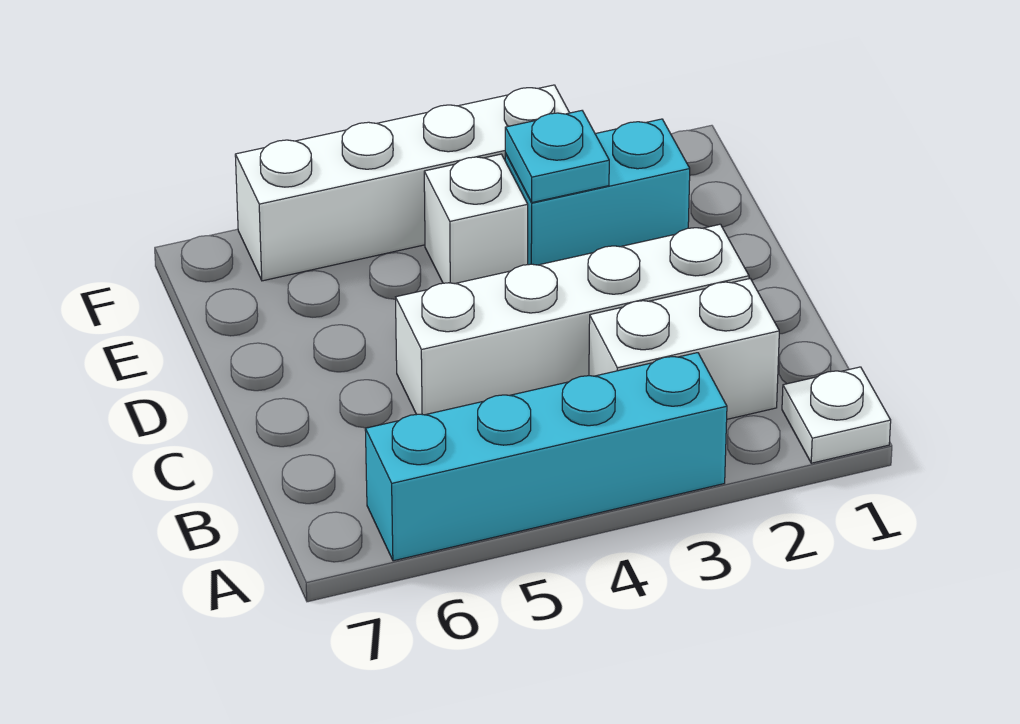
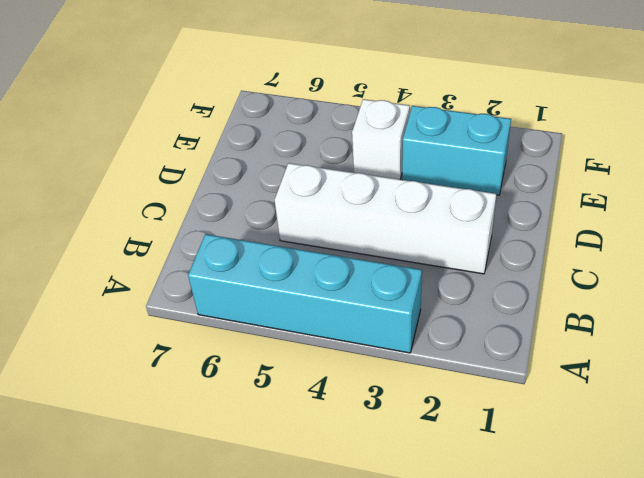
none -> white 1x1 plate [782,367,891,463]
none -> white 1x2 brick [589,279,779,419]

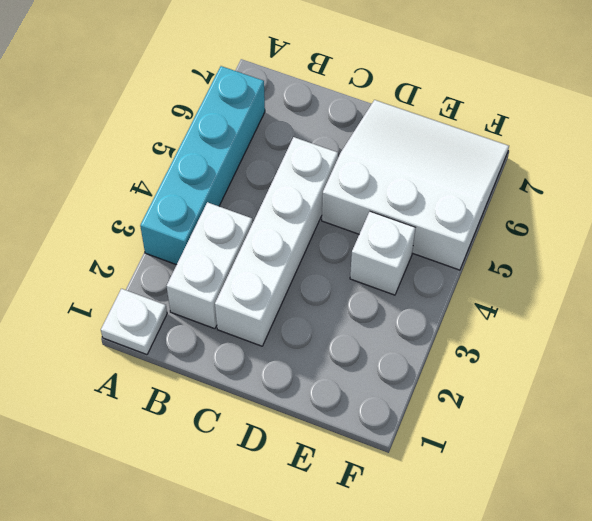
white 3x3 slope [322,100,509,270] -> white 1x4 brick [235,85,569,281]
none -> cyan 1x2 brick [505,119,690,265]
none -> cyan 1x1 plate [505,111,609,203]

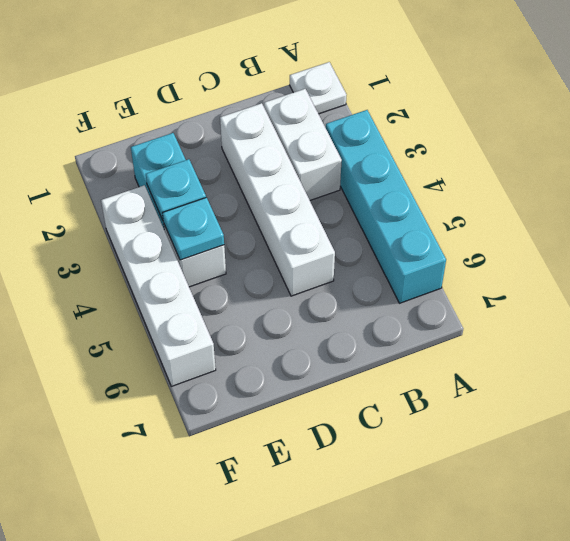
cyan 1x1 plate [163,198,224,260] -> none

